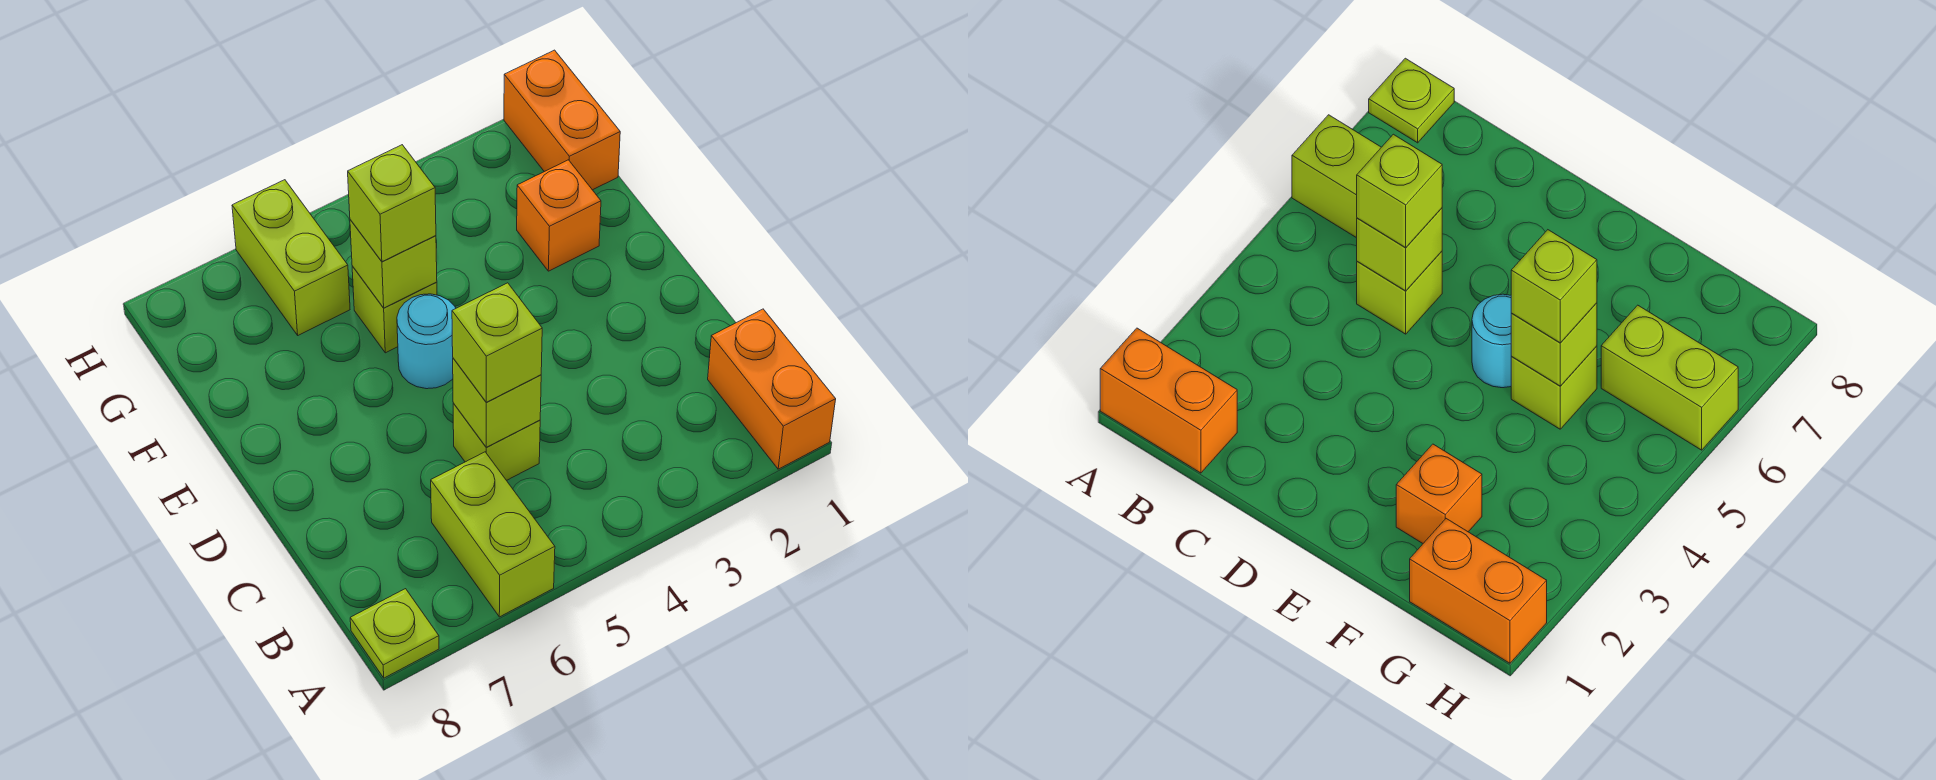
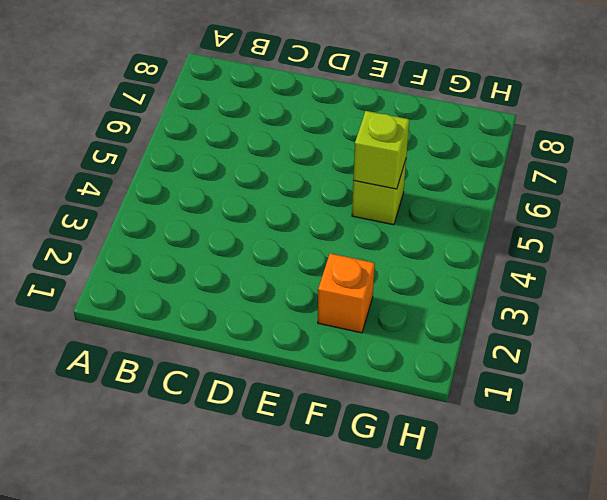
none -> orange 1x2 brick [708,309,836,469]
none -> lime 1x2 brick [431,452,555,617]
none -> lime 1x1 plate [350,589,439,678]

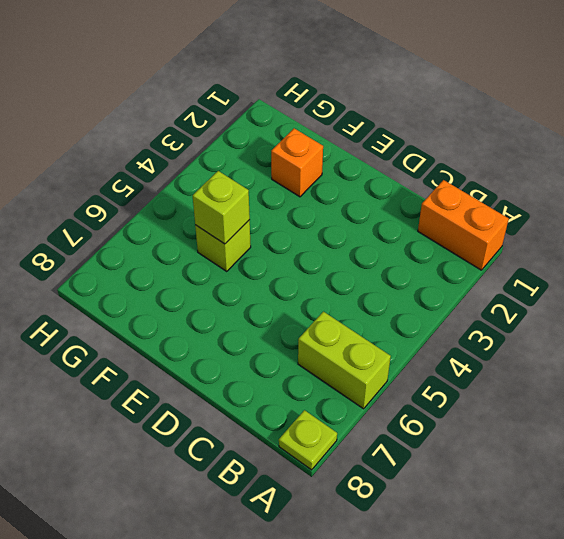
none -> lime 1x1 brick [453,403,540,480]
none -> cyan 1x1 round brick [397,294,456,389]
none -> orange 1x2 brick [504,50,620,190]

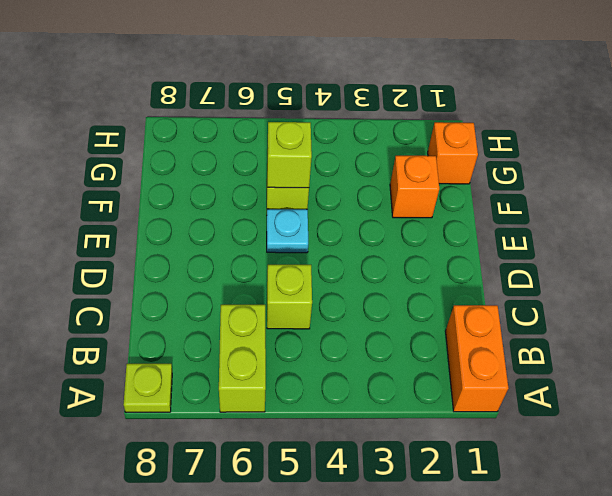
cyan 1x1 plate [267,209,308,253] -> cyan 1x1 round brick [397,294,456,389]
orange 1x1 brick [428,122,478,184] -> orange 1x2 brick [504,50,620,190]
none -> lime 1x2 brick [232,180,350,335]
none -> lime 1x1 brick [453,358,541,447]
none -> lime 1x1 brick [452,283,542,402]

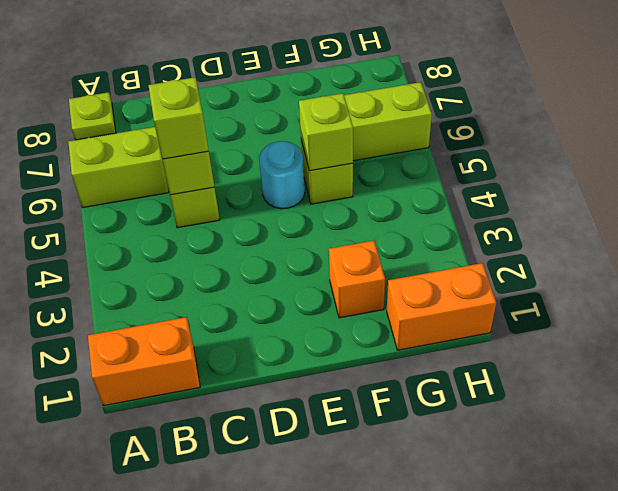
none -> lime 1x1 brick [348,145,436,262]

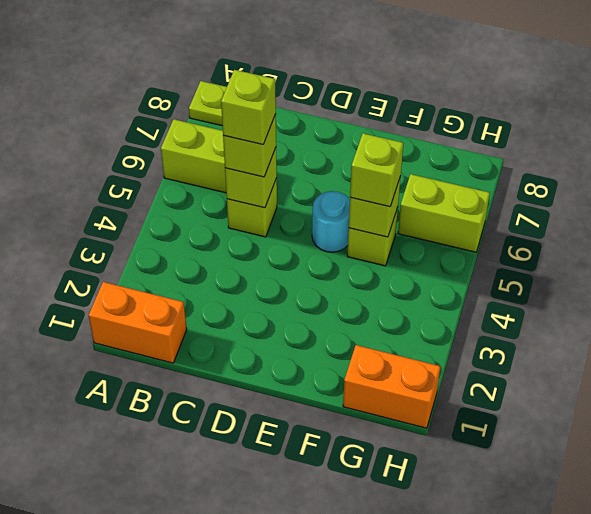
lime 1x1 brick [221,70,276,144] -> none
none -> orange 1x1 brick [517,160,601,271]

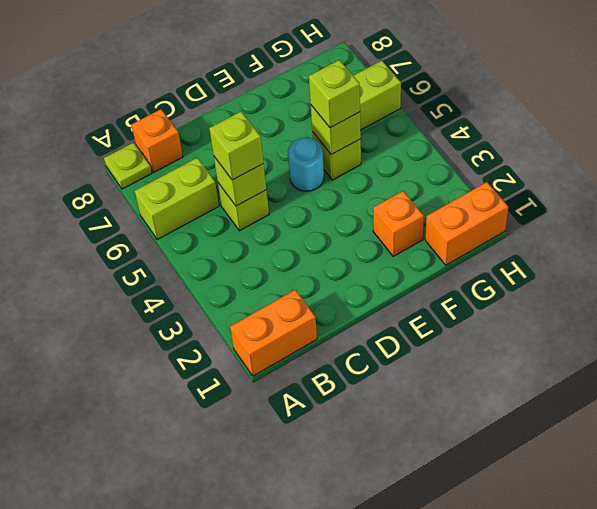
orange 1x1 brick [131,109,183,173] -> none

